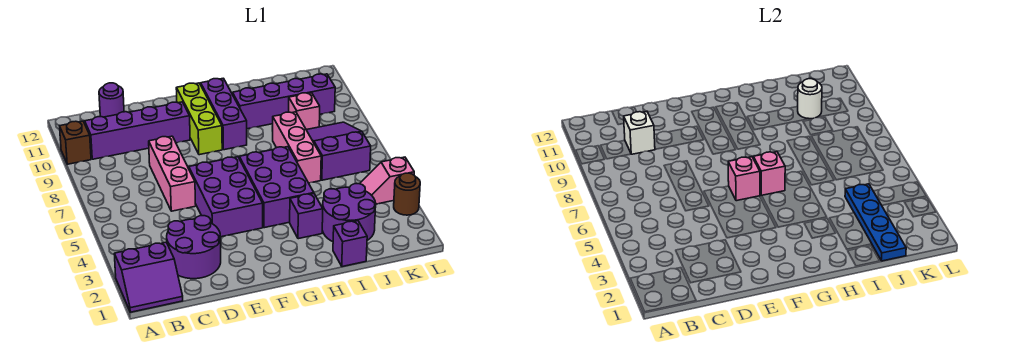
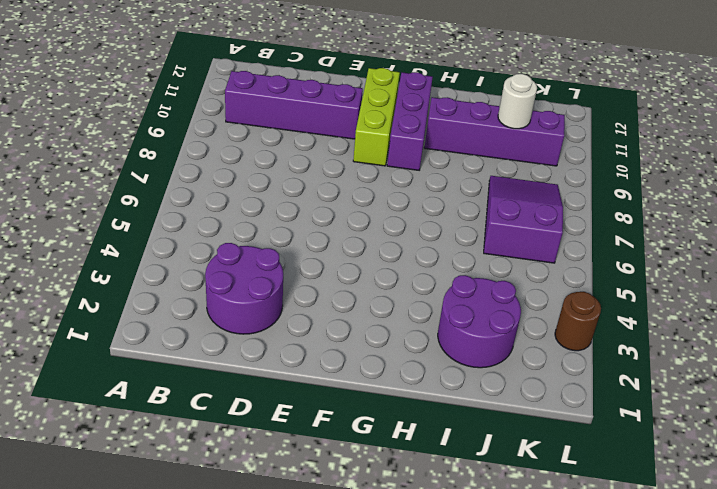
none -> purple 2x2 slope [114,242,183,312]
none -> brown 1x1 brick [60,121,91,164]
none -> purple 1x1 round brick [99,83,124,117]

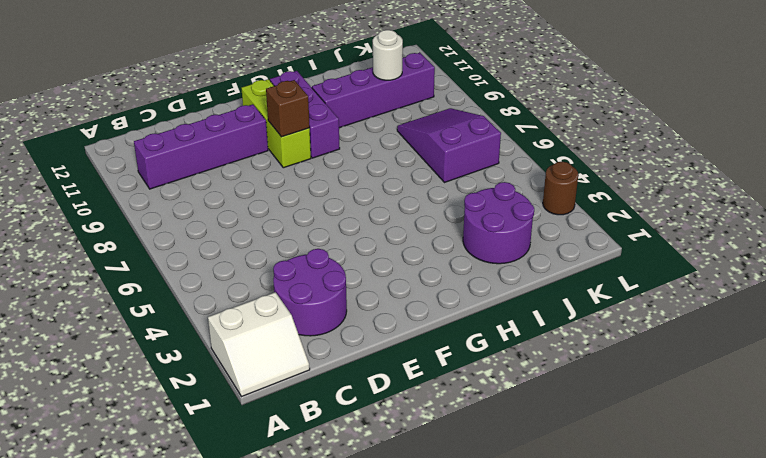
white 2x2 slope [208,292,310,397] -> purple 2x2 slope [114,242,183,312]
brown 1x1 brick [266,80,310,137] -> brown 1x1 brick moved to [60,121,91,164]
none -> purple 1x1 round brick [99,83,124,117]
none -> pink 1x3 brick [149,136,196,211]
none -> purple 2x3 brick [189,157,263,237]

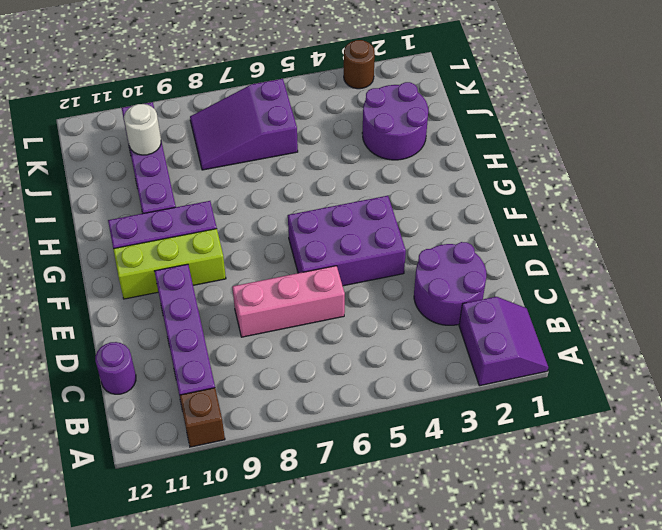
none -> purple 2x3 brick [239,147,314,228]
none -> purple 1x1 brick [290,194,323,239]
none -> purple 1x1 brick [333,221,367,267]

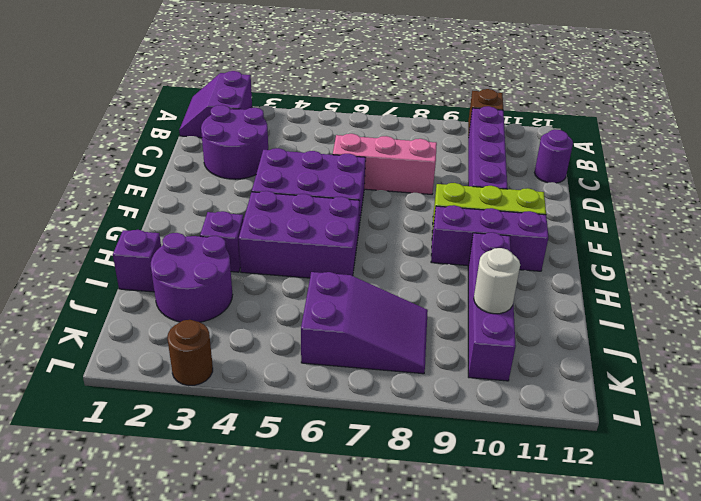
none -> pink 1x3 brick [273,112,321,183]
none -> pink 1x1 brick [289,93,320,130]
none -> pink 1x2 slope [360,157,414,204]

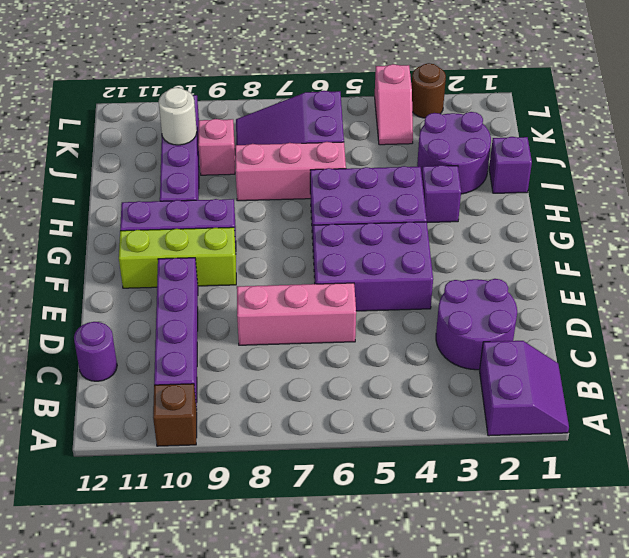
none -> white 1x1 brick [624,112,655,154]
none -> pink 1x1 brick [728,157,760,201]
none -> pink 1x1 brick [753,152,785,196]

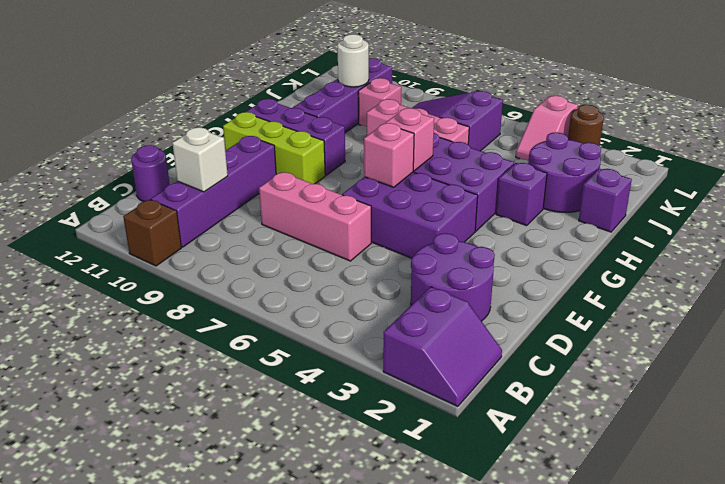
none -> blue 1x4 plate [845,184,906,261]

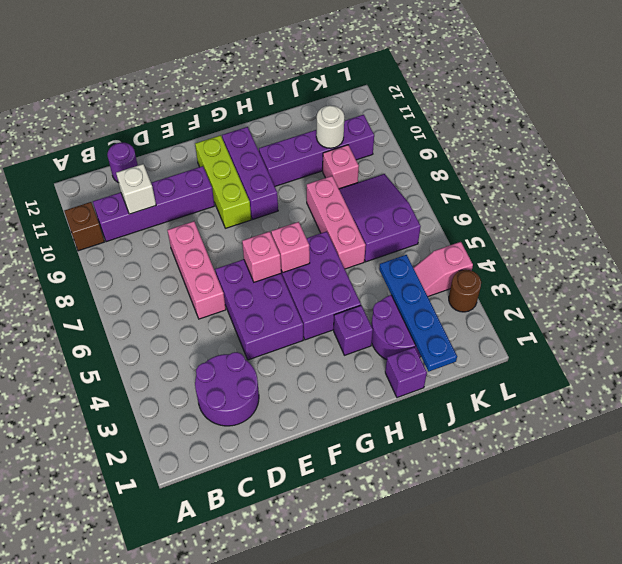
none -> purple 2x2 slope [114,242,183,312]

